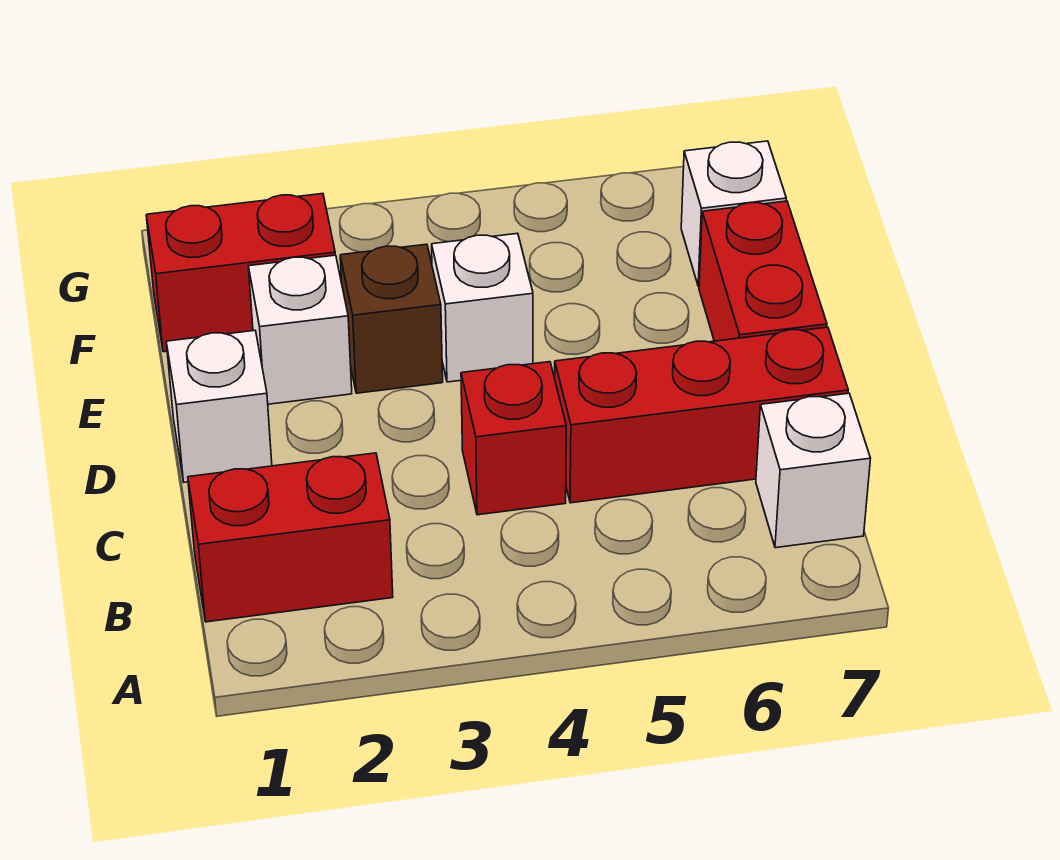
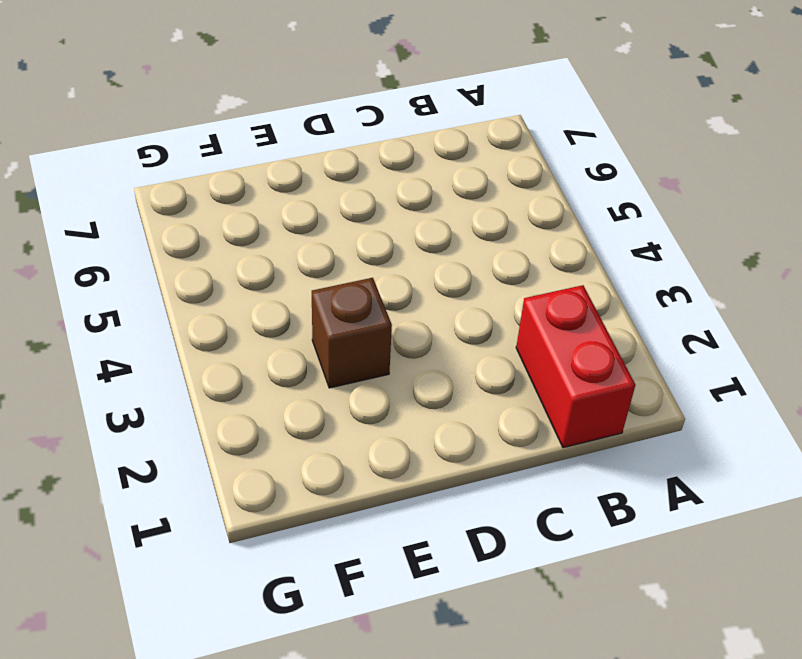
none -> white 1x1 brick [756,393,871,548]
none -> red 1x1 brick [461,362,566,515]

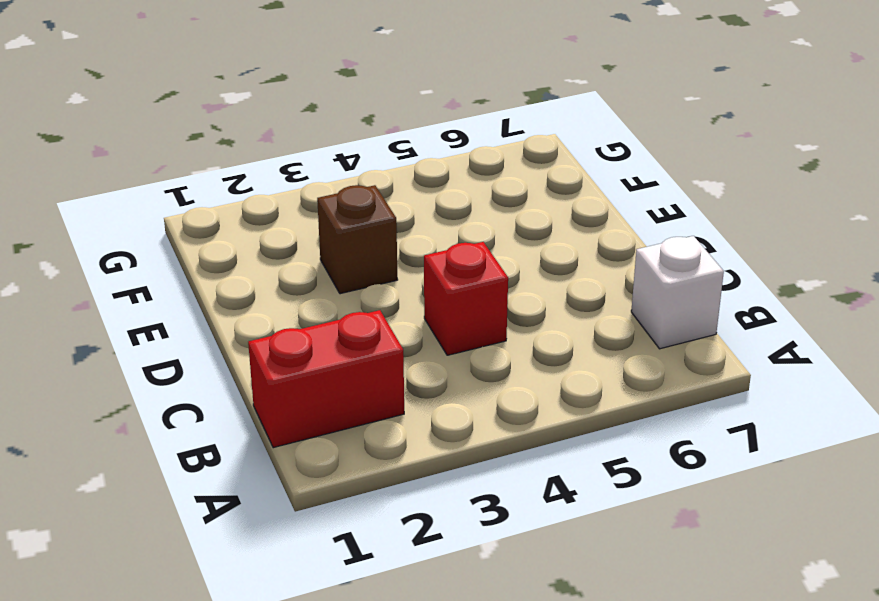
none -> red 1x3 brick [555,327,848,503]
none -> white 1x1 brick [166,330,272,482]

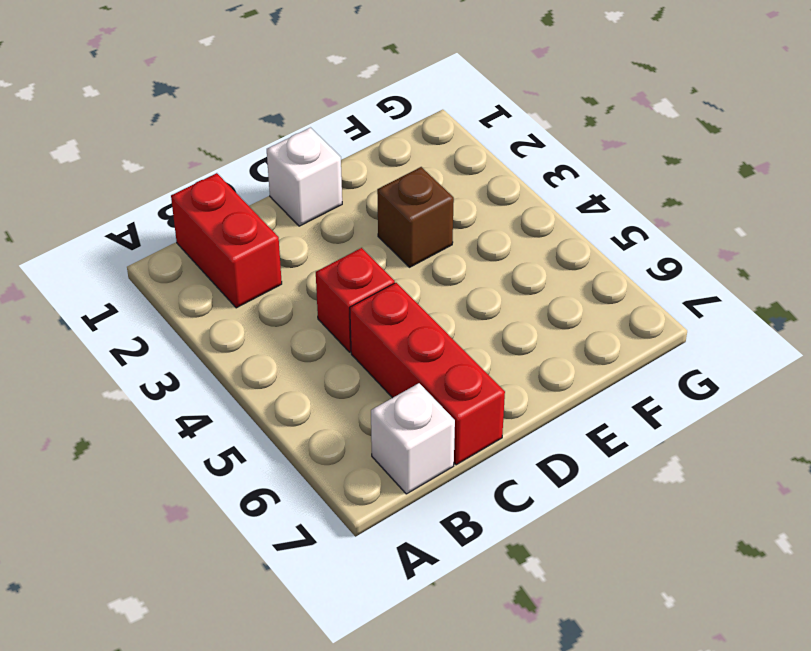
none -> red 1x2 brick [699,201,827,341]
none -> white 1x1 brick [249,255,352,404]

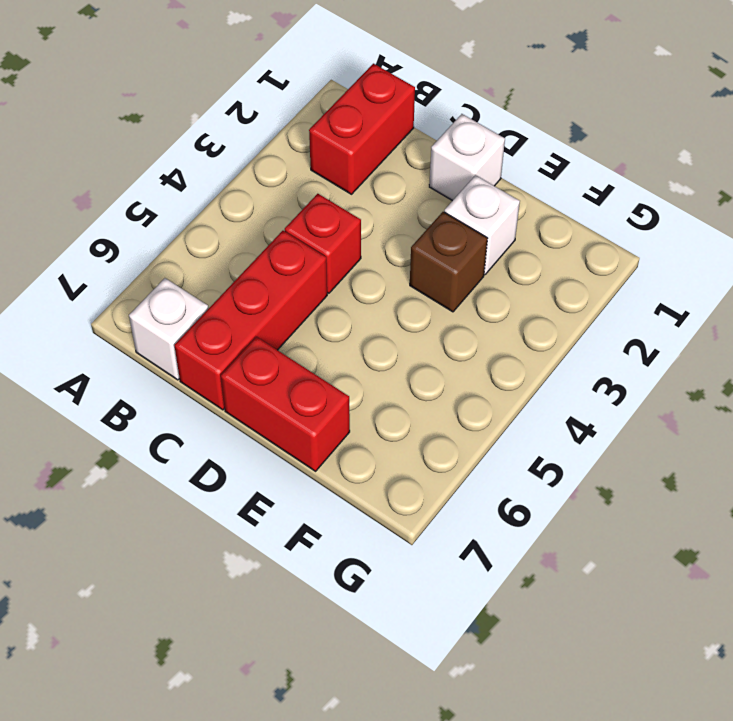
none -> white 1x1 brick [432,233,533,382]
none -> red 1x2 brick [146,194,335,352]

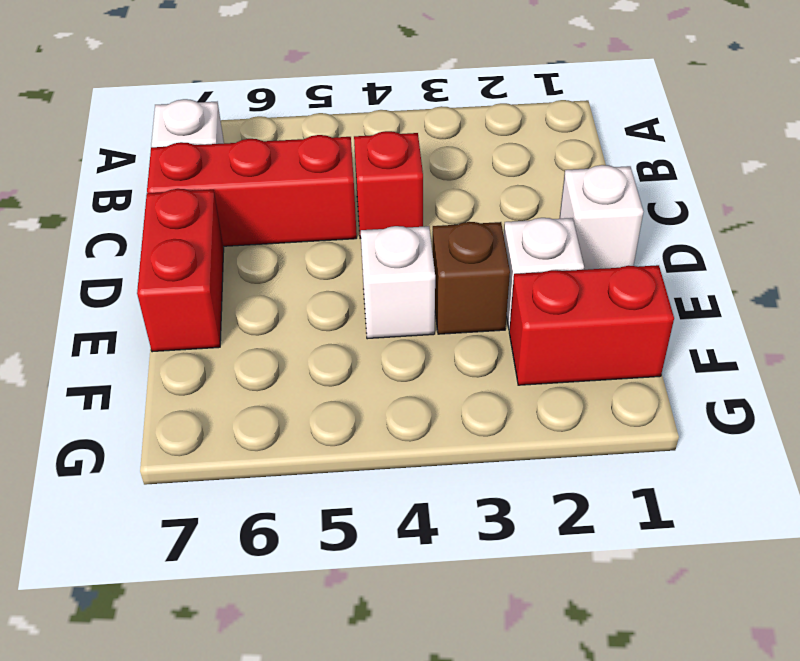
none -> red 1x2 brick [188,453,393,622]
none -> white 1x1 brick [681,141,786,286]

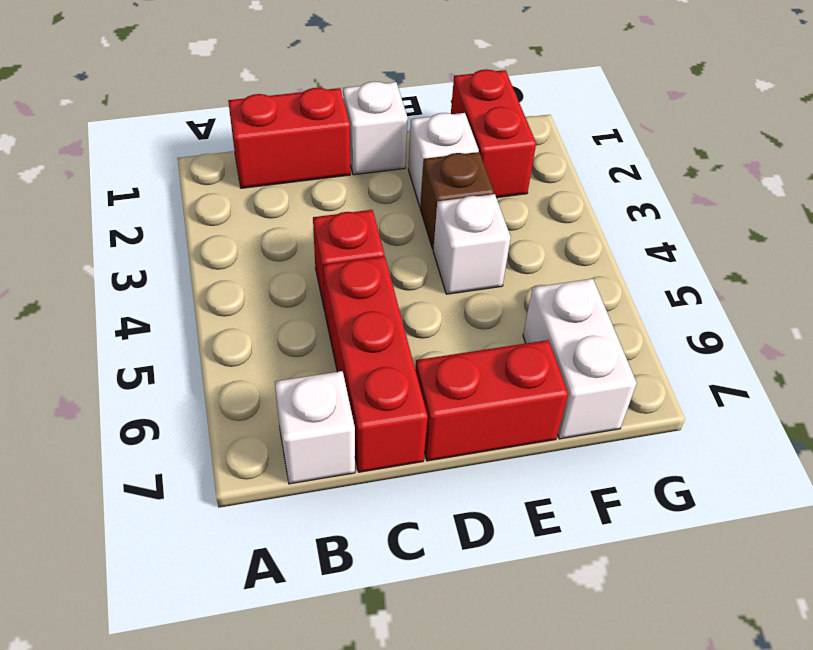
red 1x2 brick [228,88,350,188] -> red 1x2 brick turned to [188,453,393,622]
white 1x2 brick [523,279,637,439] -> white 1x1 brick [681,141,786,286]

